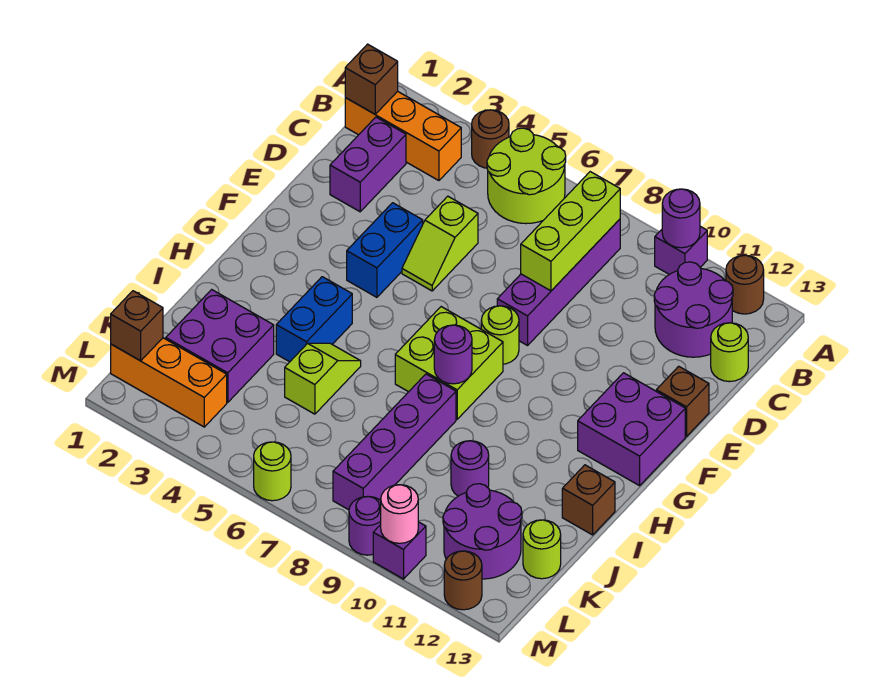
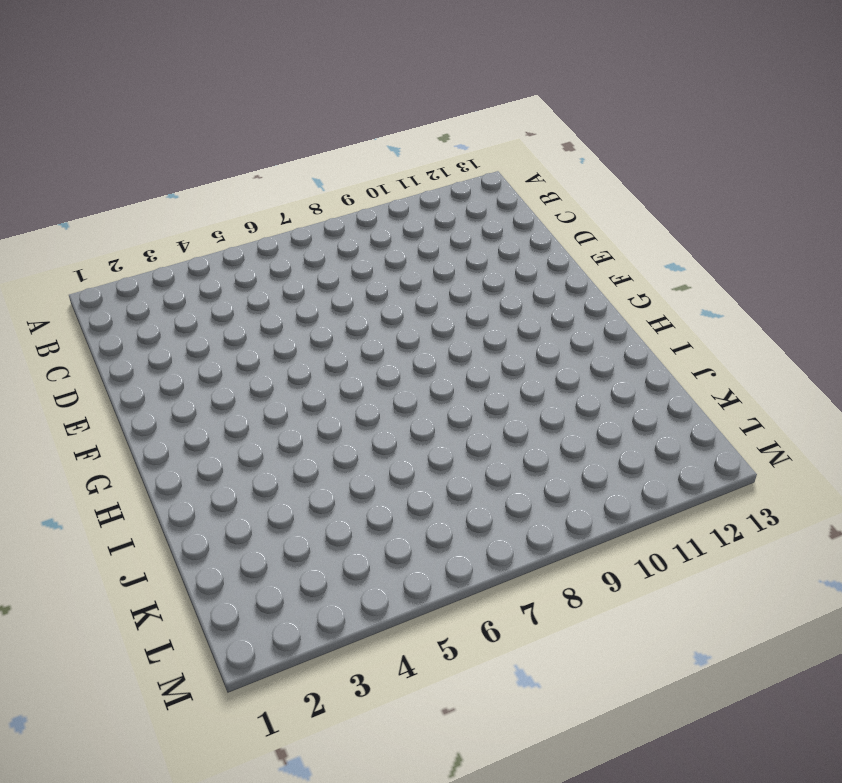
none -> brown 1x1 round brick [472,110,509,168]
none -> lime 2x2 round brick [487,128,566,224]
none -> purple 1x1 brick [655,226,707,275]
none -> brown 1x1 round brick [726,255,764,314]

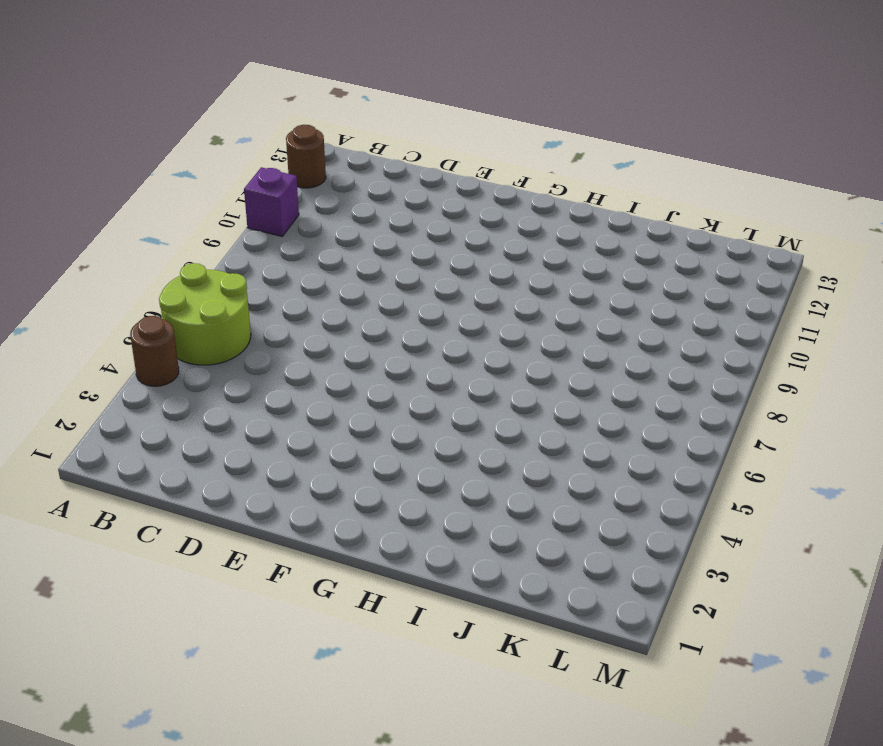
none -> orange 1x3 brick [345,91,461,181]
none -> purple 1x4 brick [497,219,620,345]
none -> purple 2x2 round brick [654,262,733,357]
none -> purple 1x2 brick [330,117,406,212]

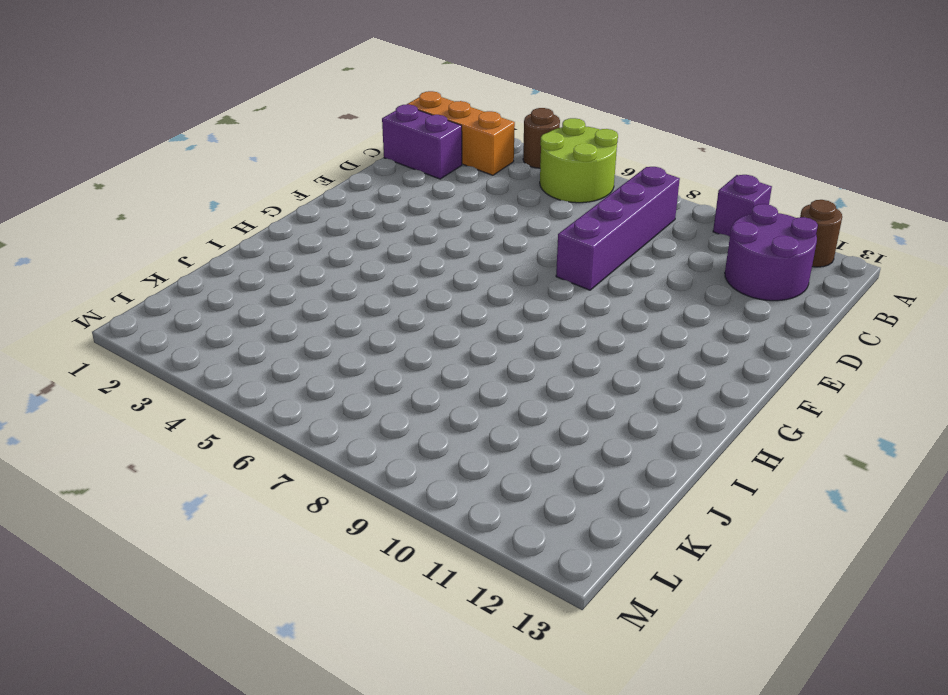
purple 1x2 brick [382,104,462,179] -> purple 1x2 brick turned to [330,117,406,212]
none -> lime 1x1 round brick [711,323,748,382]
none -> lime 1x2 slope [402,196,478,291]
none -> blue 1x2 brick [347,203,423,297]
none -> brown 1x1 brick [656,366,709,436]

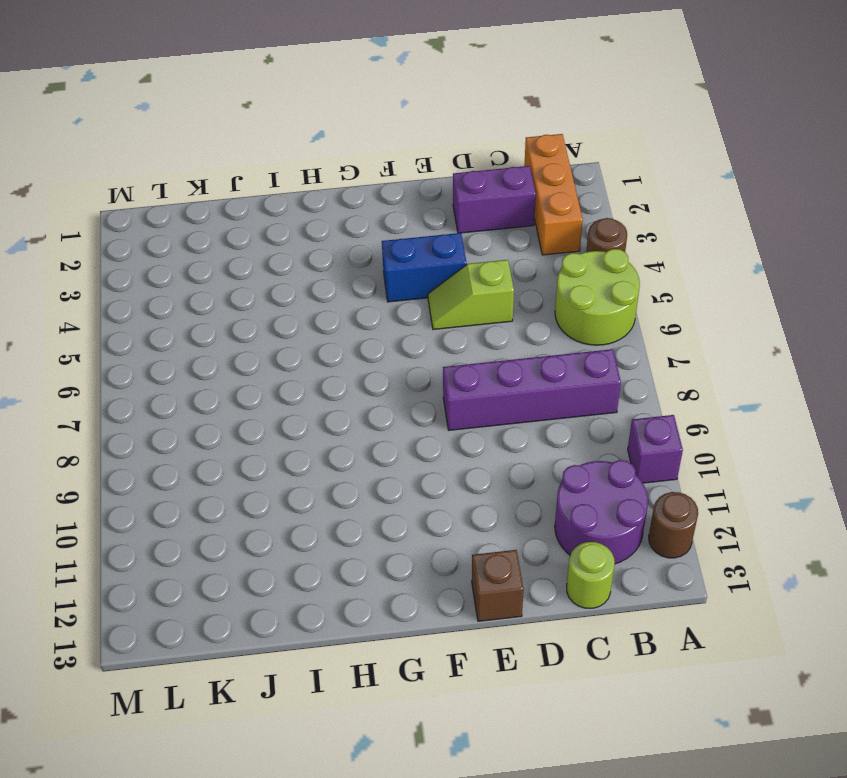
none -> lime 1x1 round brick [481,306,519,364]
none -> purple 2x2 brick [578,373,685,486]
none -> lime 2x2 brick [395,307,503,419]
none -> blue 1x2 brick [276,277,352,362]

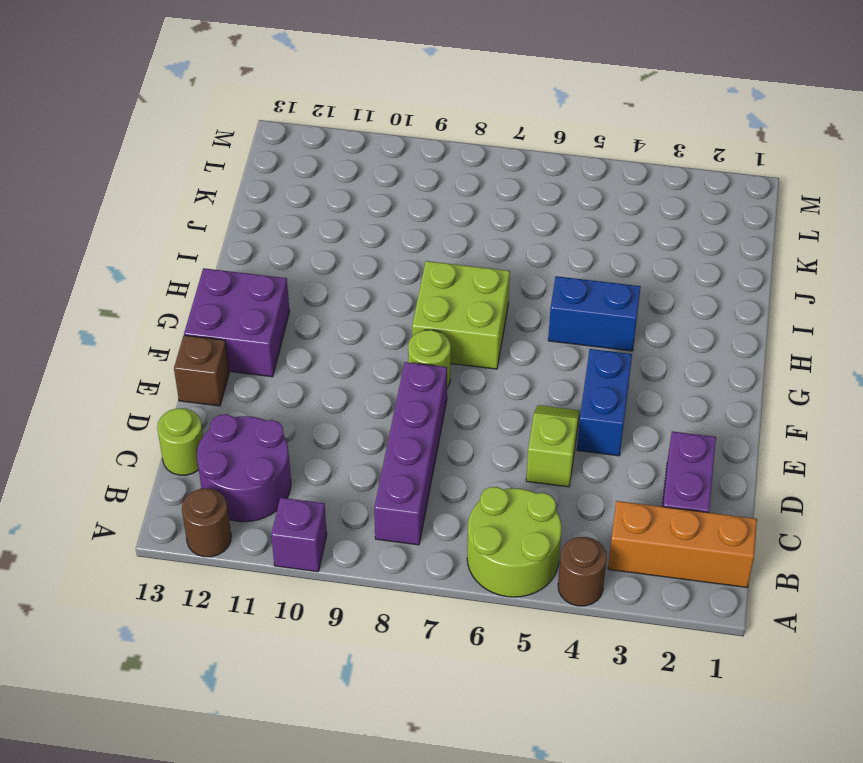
blue 1x2 brick [548,276,641,351] -> blue 1x2 brick turned to [276,277,352,362]
none -> lime 1x2 slope [285,343,361,414]
none -> purple 1x4 brick [333,374,456,510]
none -> brown 1x1 brick [562,465,615,535]
none -> purple 2x2 brick [166,290,274,402]

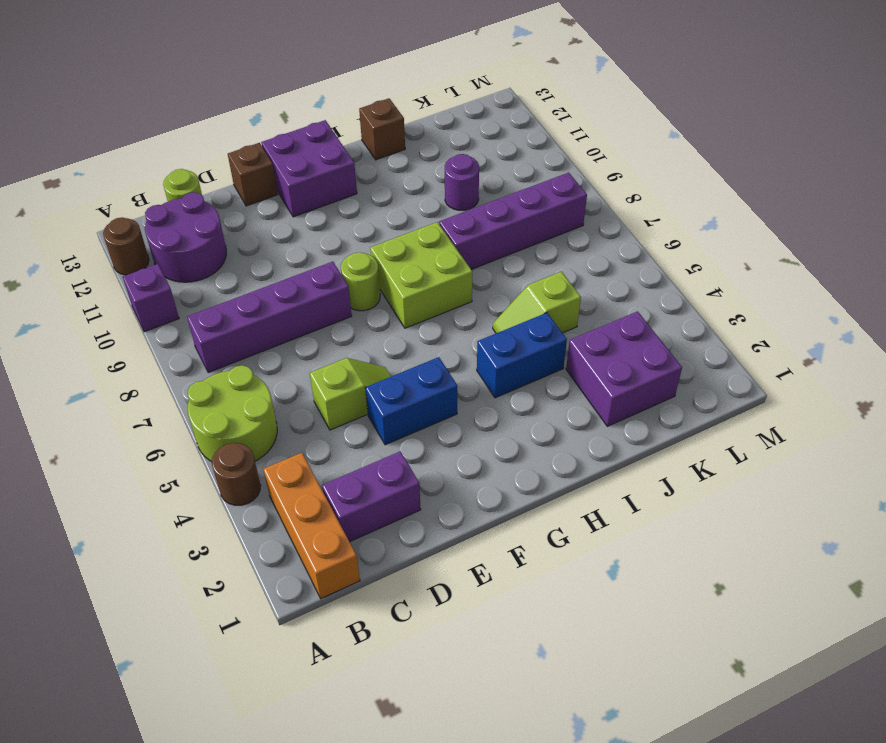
none -> purple 2x2 round brick [443,484,522,579]
none -> lime 1x1 round brick [523,520,561,579]
none -> orange 1x3 brick [111,338,227,427]
none -> lime 1x1 round brick [254,442,291,501]

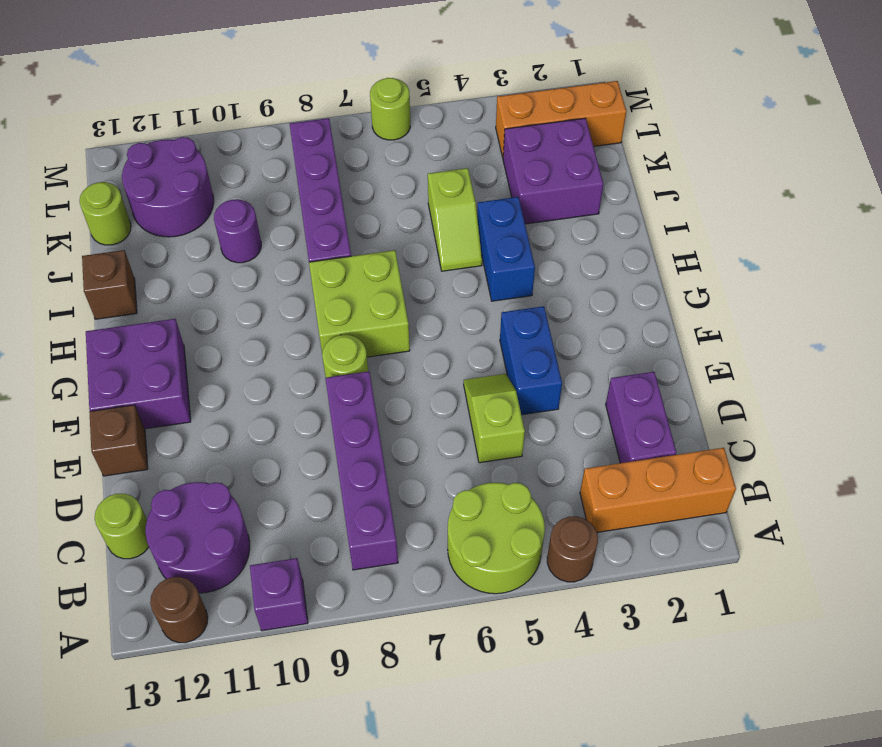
none -> purple 1x1 round brick [349,496,381,555]
none -> purple 1x1 brick [373,522,426,579]
none -> brown 1x1 round brick [444,551,482,610]
none -> purple 1x1 round brick [662,189,700,248]

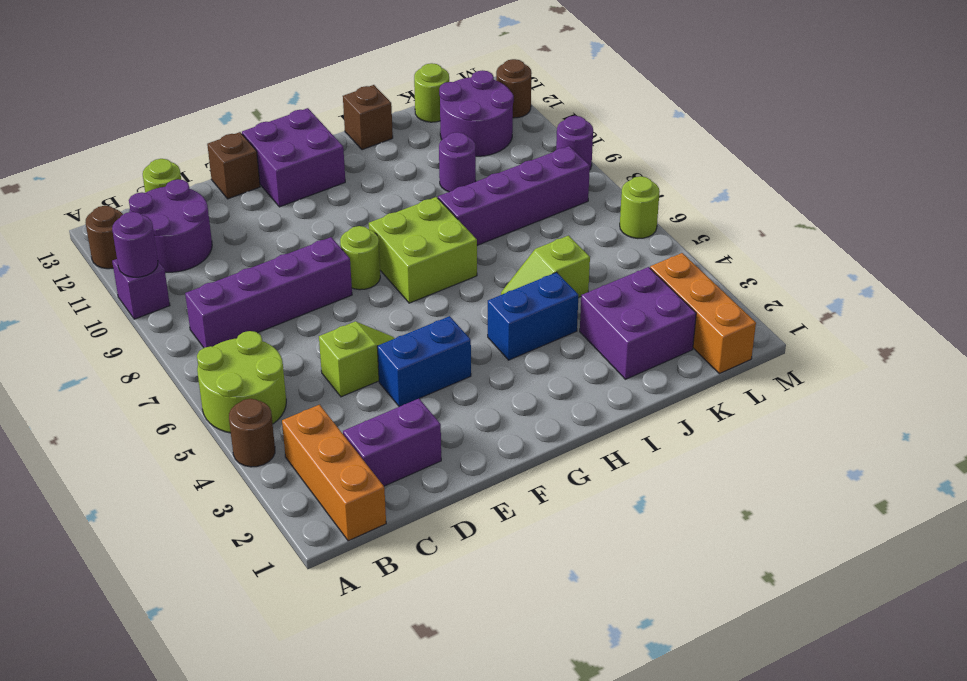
none -> purple 1x1 brick [373,522,426,579]
none -> brown 1x1 brick [345,44,398,114]
none -> lime 1x3 brick [521,172,620,291]
none -> purple 1x1 round brick [434,325,472,384]

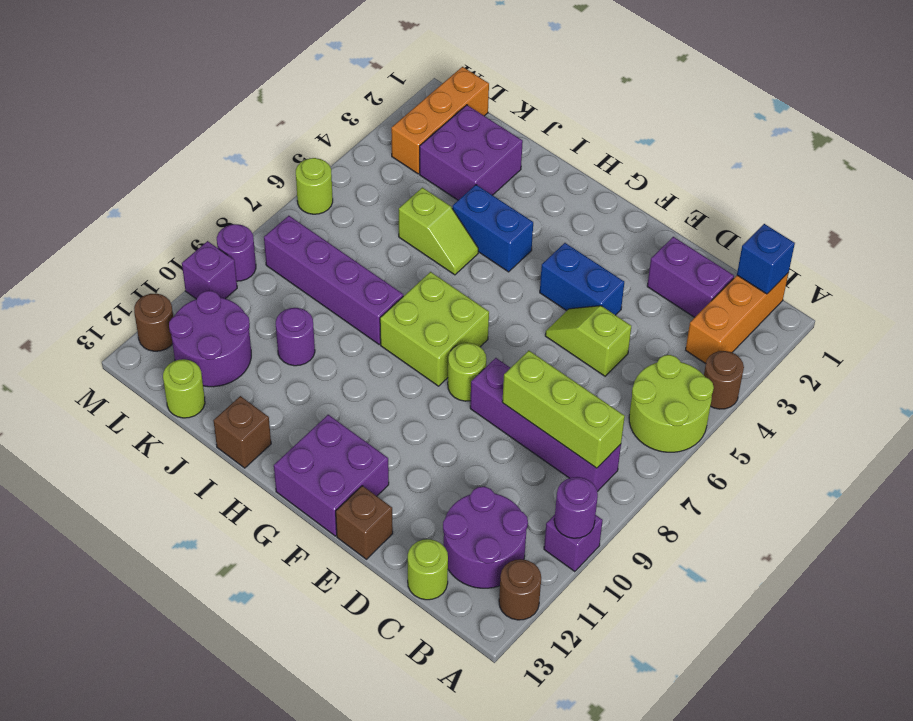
blue 1x1 brick [737,224,795,294] -> brown 1x1 brick [345,44,398,114]
none -> purple 1x1 round brick [434,325,472,384]
none -> brown 1x1 brick [111,291,163,361]
none -> pink 1x1 round brick [381,485,418,543]

